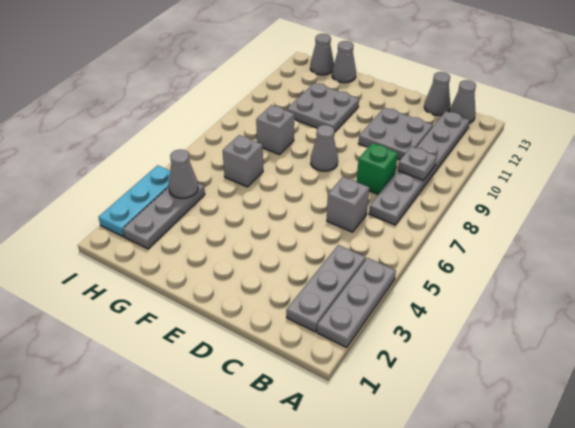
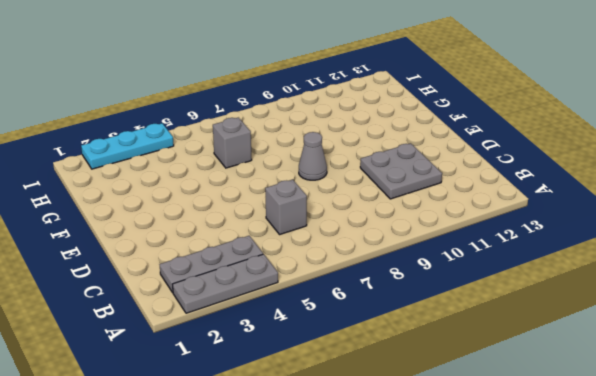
none -> grey 1x6 plate [369,111,470,225]
none -> grey 1x1 cone [449,80,476,123]
none -> green 1x1 brick [357,143,398,195]

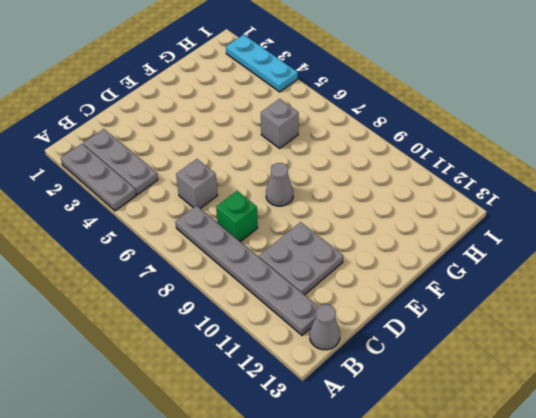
none -> grey 1x1 cone [424,72,450,115]
none -> grey 2x2 plate [287,83,359,132]
none -> grey 1x1 brick [256,105,294,155]

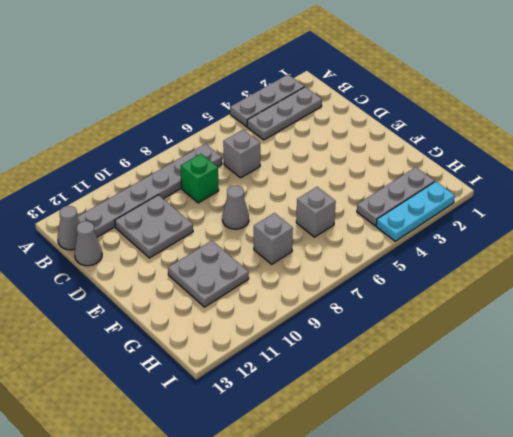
none -> grey 1x1 cone [332,41,356,83]
none -> grey 1x1 cone [310,34,334,75]
none -> grey 1x1 plate [398,146,437,181]

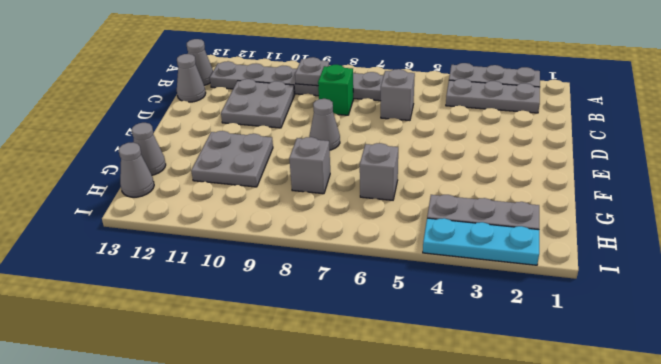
none -> grey 1x1 cone [168,150,198,198]

